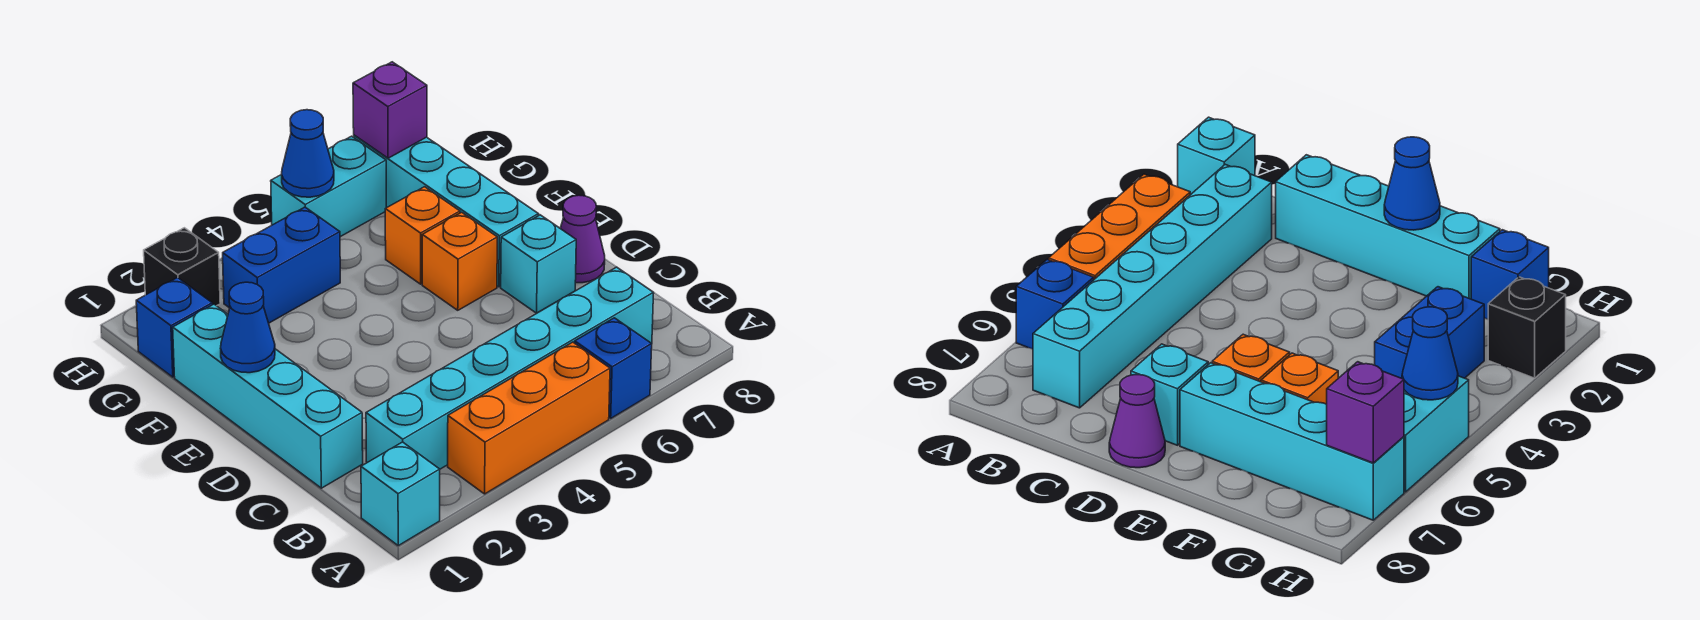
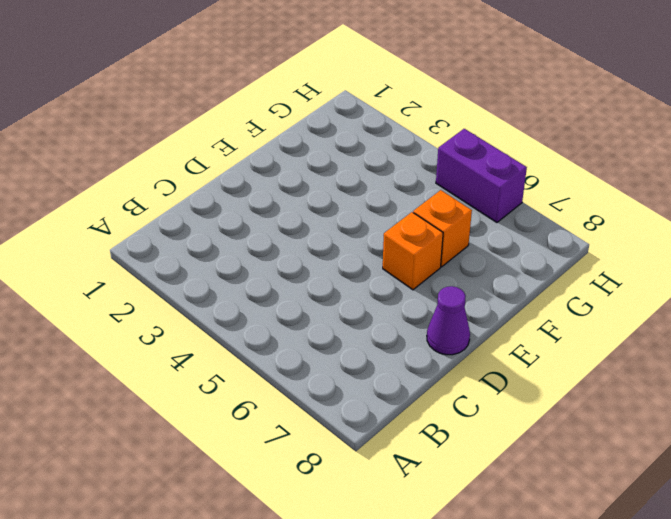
purple 1x2 brick [436,129,527,222] -> cyan 1x2 brick [271,136,386,237]
none -> cyan 1x1 brick [361,442,440,546]
none -> orange 1x3 brick [448,342,610,494]
none -> blue 1x1 brick [575,318,652,418]

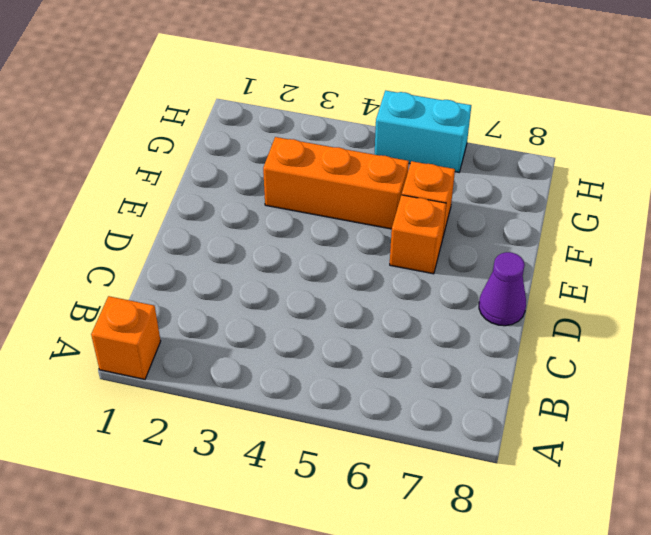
orange 1x1 brick [91,296,161,379] -> cyan 1x1 brick [361,442,440,546]
orange 1x3 brick [263,137,409,229] -> orange 1x3 brick moved to [448,342,610,494]
none -> blue 1x1 brick [575,318,652,418]
none -> cyan 1x6 brick [366,267,654,469]
none -> cyan 1x4 brick [173,304,363,488]

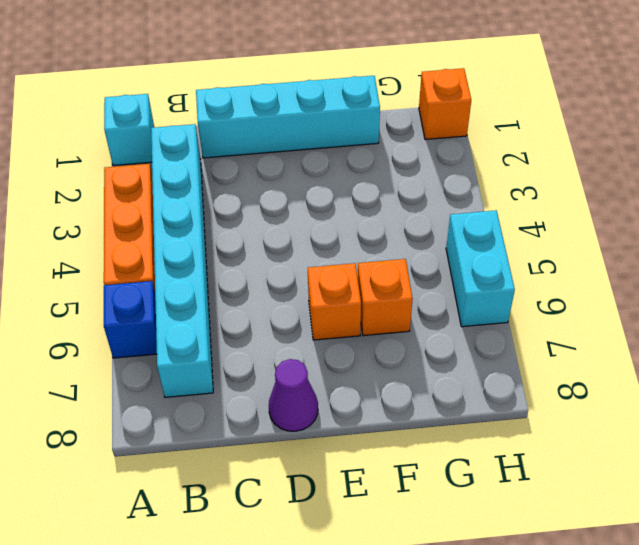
orange 1x1 brick [419,68,471,140] -> none
none -> cyan 1x1 brick [501,215,576,313]
none -> cyan 1x4 brick [354,135,538,287]
none -> blue 1x1 brick [136,278,212,377]

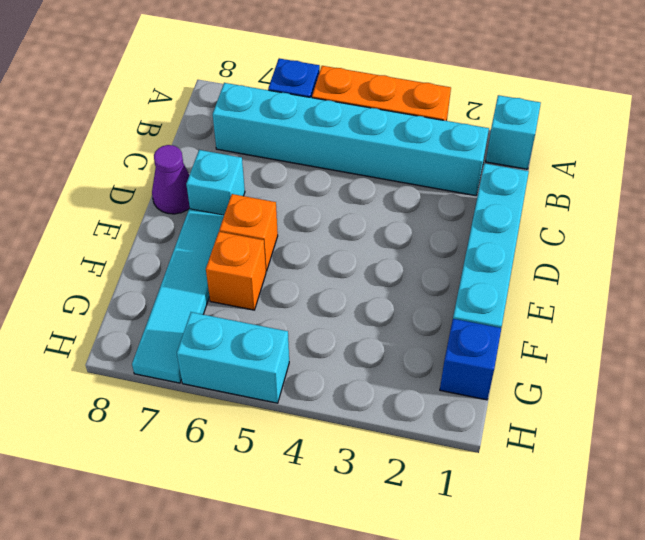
cyan 1x4 tile [132,209,224,383] -> cyan 1x4 brick [354,135,538,287]
none -> blue 1x2 brick [223,207,340,323]
none -> black 1x1 brick [144,228,220,306]
none -> blue 1x1 cone [220,282,275,373]

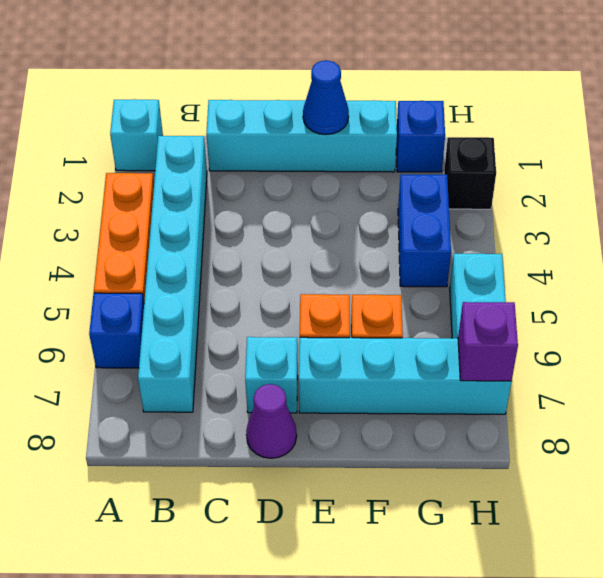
none -> blue 1x1 cone [282,110,334,197]

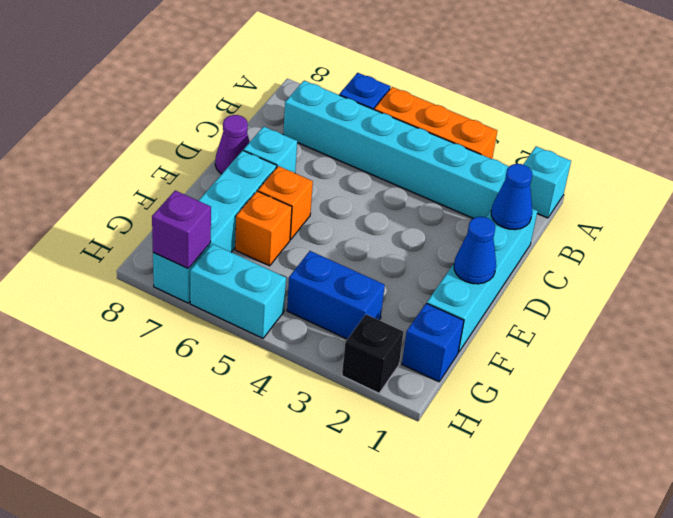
blue 1x1 cone [491,164,532,230] -> blue 1x1 cone moved to [282,110,334,197]

